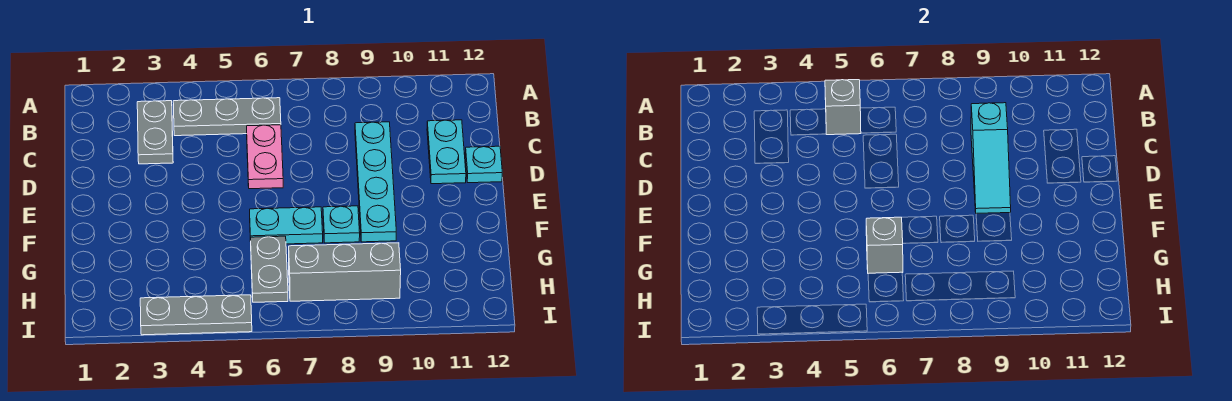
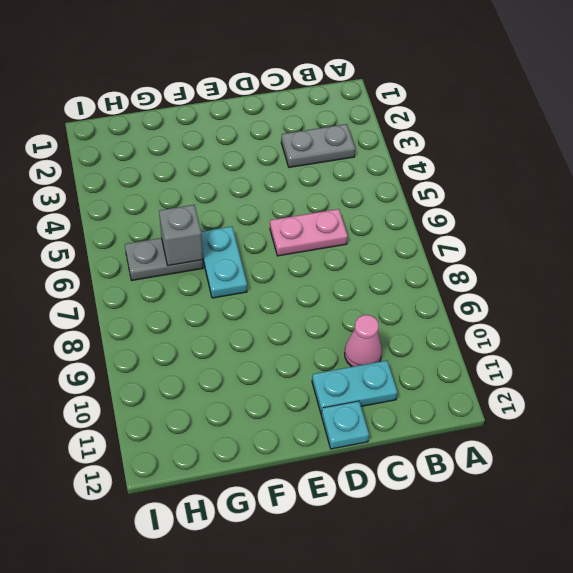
pink 1x1 cone [345,315,382,367] -> none
none -> grey 1x3 plate [173,98,281,136]
none -> cyan 1x4 plate [355,122,396,242]
none -> cyan 1x1 plate [323,206,360,243]

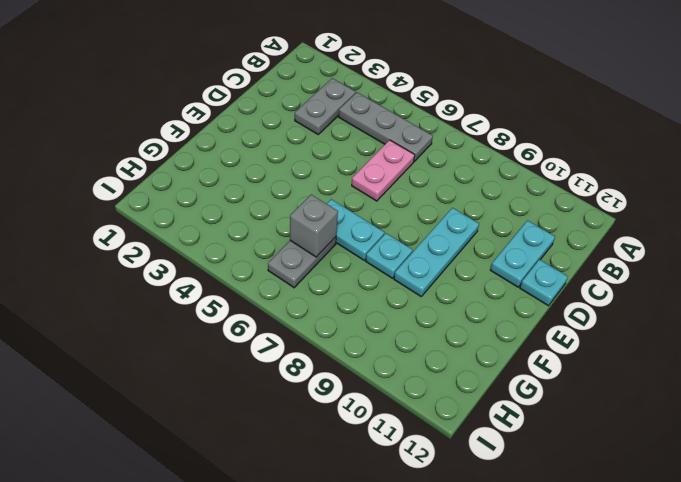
cyan 1x3 plate [394,208,479,296] -> cyan 1x4 plate [355,122,396,242]
none -> grey 1x3 brick [289,243,401,301]
none -> grey 1x3 plate [140,295,252,335]
none -> grey 1x1 brick [825,80,861,135]

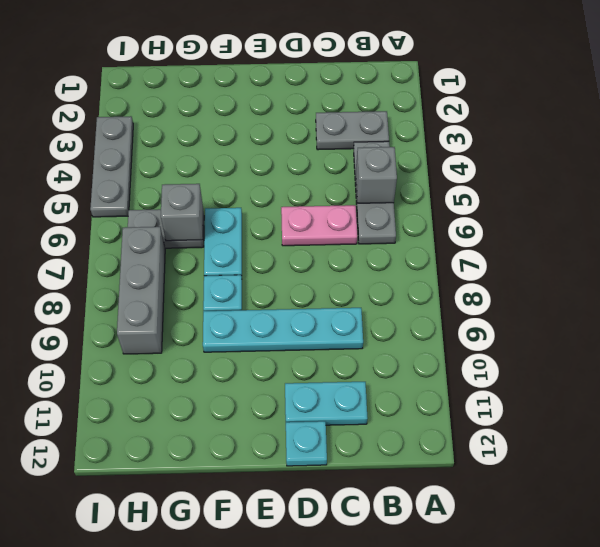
none -> cyan 1x3 slope [971,103,1011,213]

